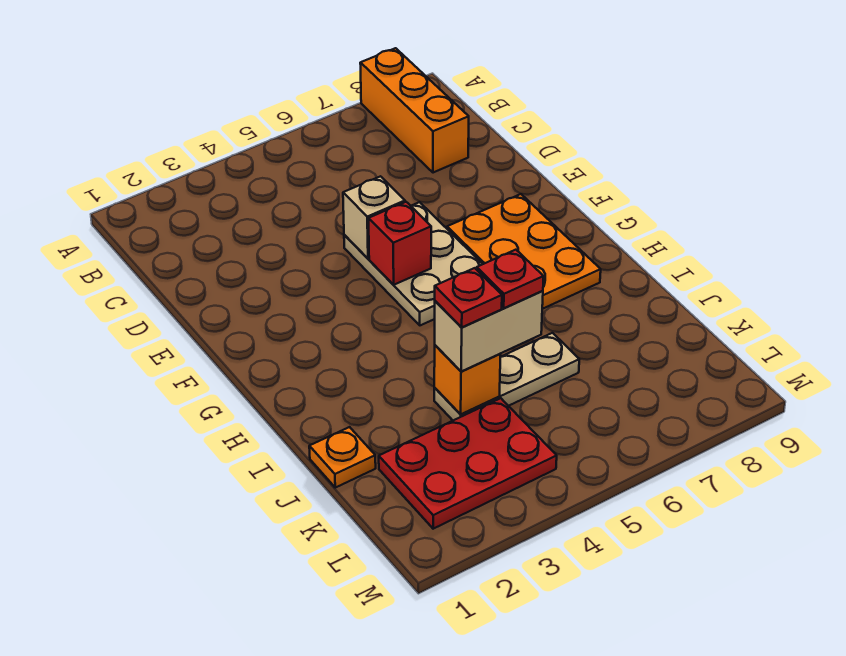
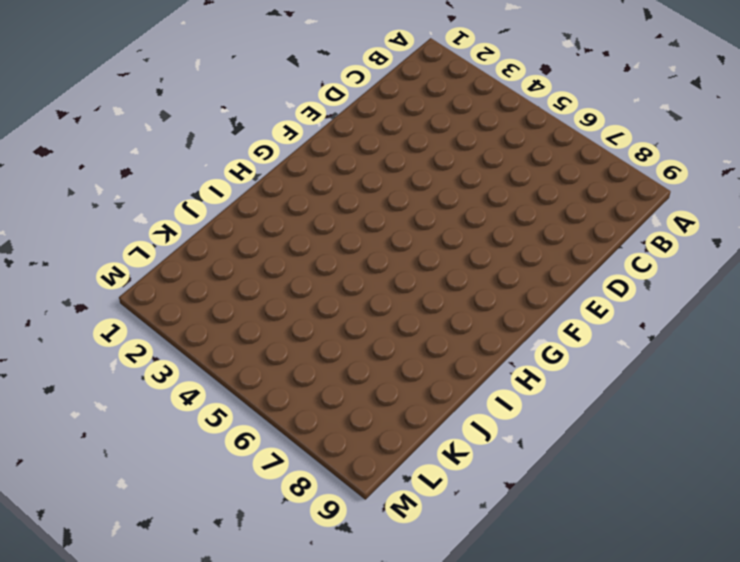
none -> orange 1x3 brick [360,48,469,173]
none -> tan 2x3 plate [344,202,482,325]
none -> orange 2x3 plate [447,194,601,309]

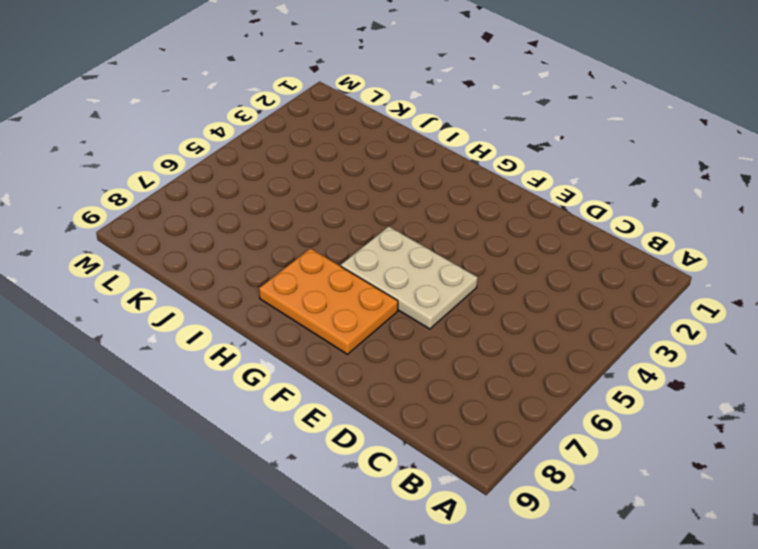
none -> orange 1x3 brick [360,48,469,173]
none -> orange 1x1 plate [309,427,376,488]
none -> tan 1x3 plate [434,333,579,420]

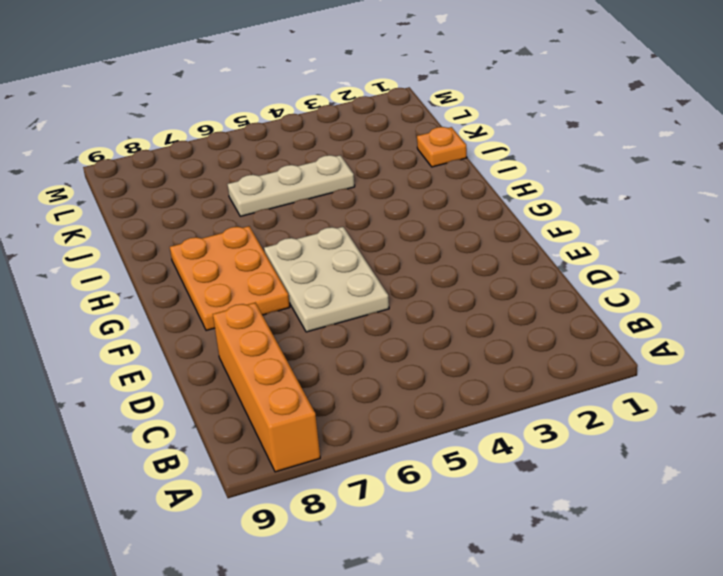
orange 1x4 brick [213,303,320,472] -> orange 1x3 brick [360,48,469,173]
none -> red 2x3 plate [379,398,557,529]
none -> tan 1x1 brick [343,176,405,259]
none -> red 1x1 brick [369,202,431,285]

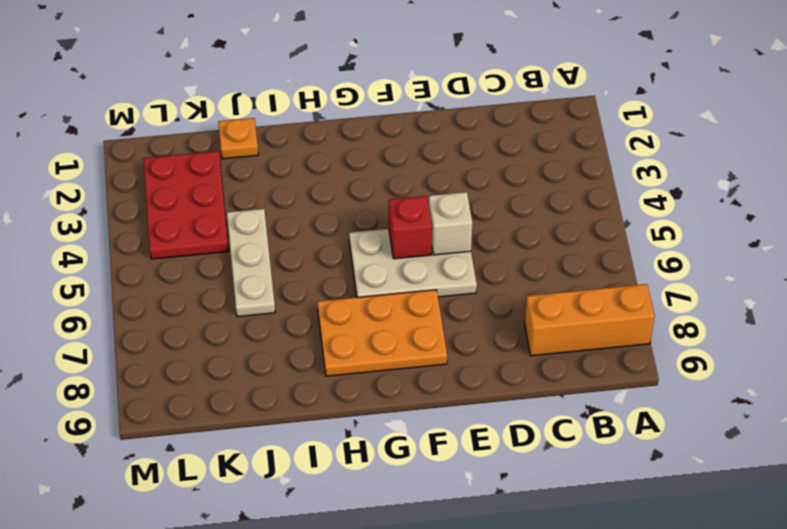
none -> orange 1x1 brick [434,345,501,414]
none -> tan 1x2 brick [435,291,543,371]
none -> red 1x1 plate [435,268,502,327]

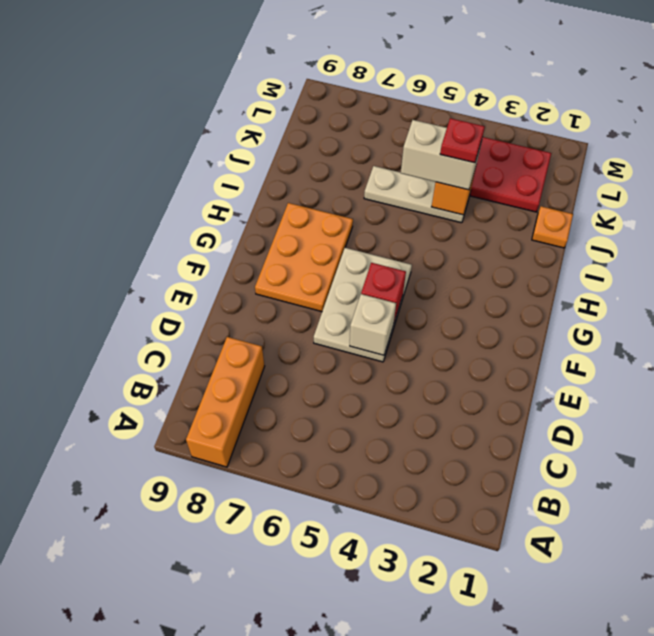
none -> red 1x1 plate [477,250,544,308]

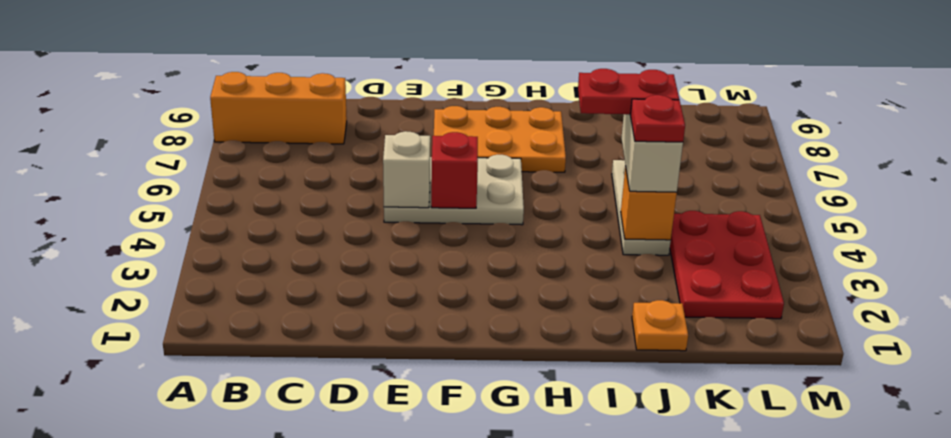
red 1x2 plate [578,69,679,114] -> red 1x1 plate [477,250,544,308]

